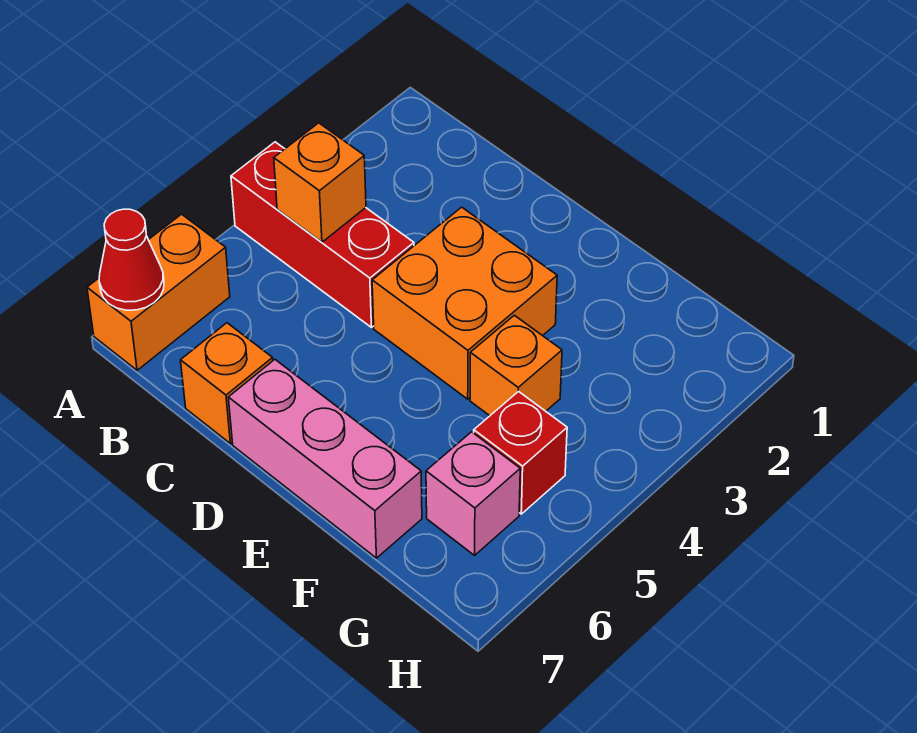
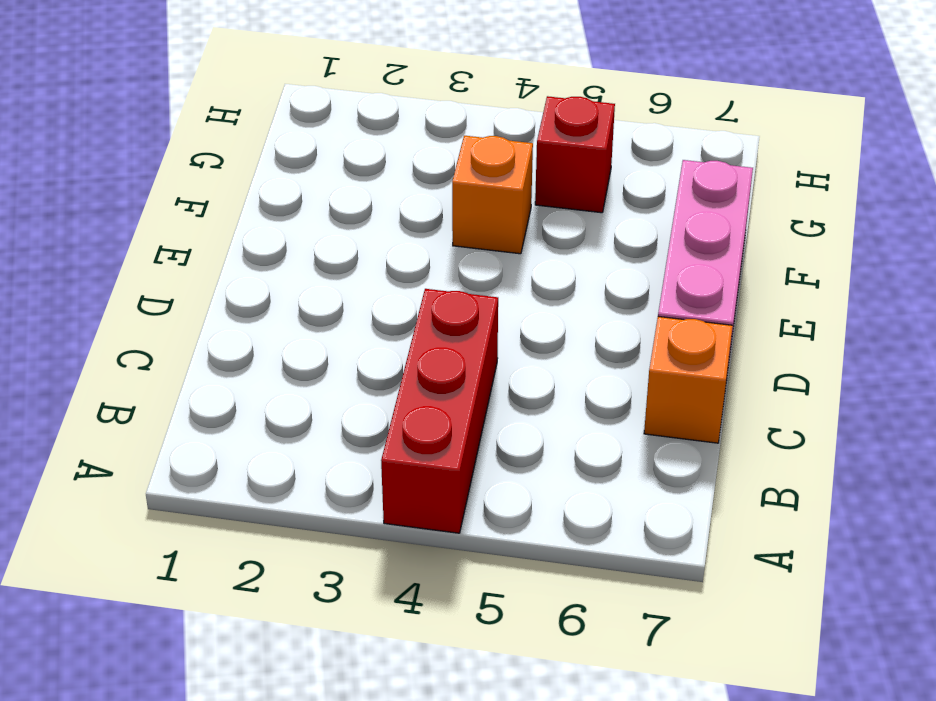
none -> orange 1x2 brick [87,214,230,370]
none -> orange 2x2 brick [372,207,557,399]

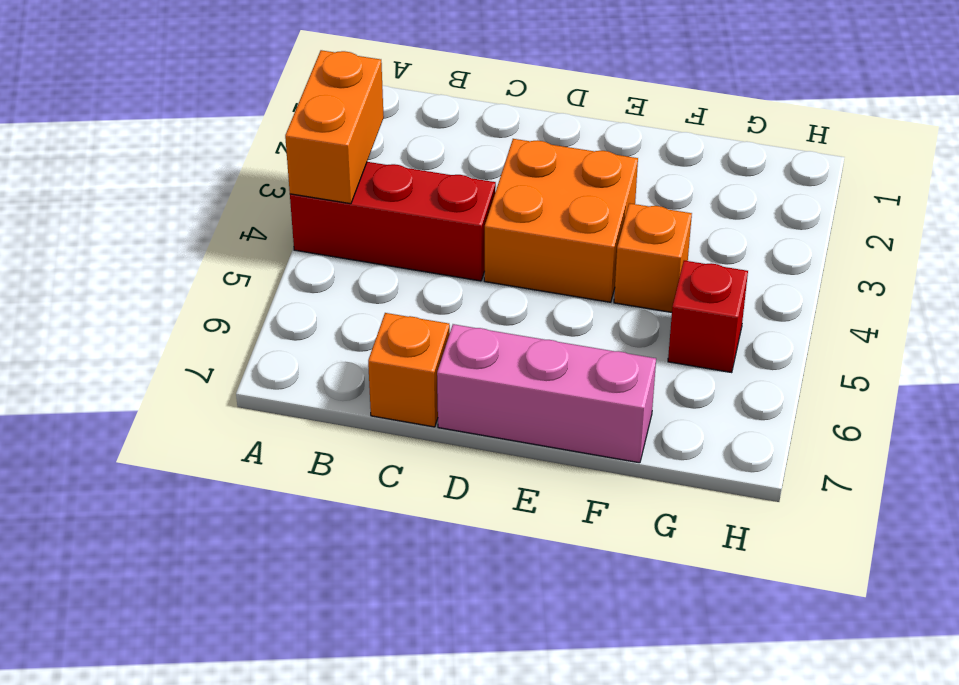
orange 1x2 brick [285,50,384,204] -> orange 1x2 brick moved to [87,214,230,370]
none -> pink 1x1 brick [426,432,520,555]
none -> red 1x1 cone [99,209,164,310]

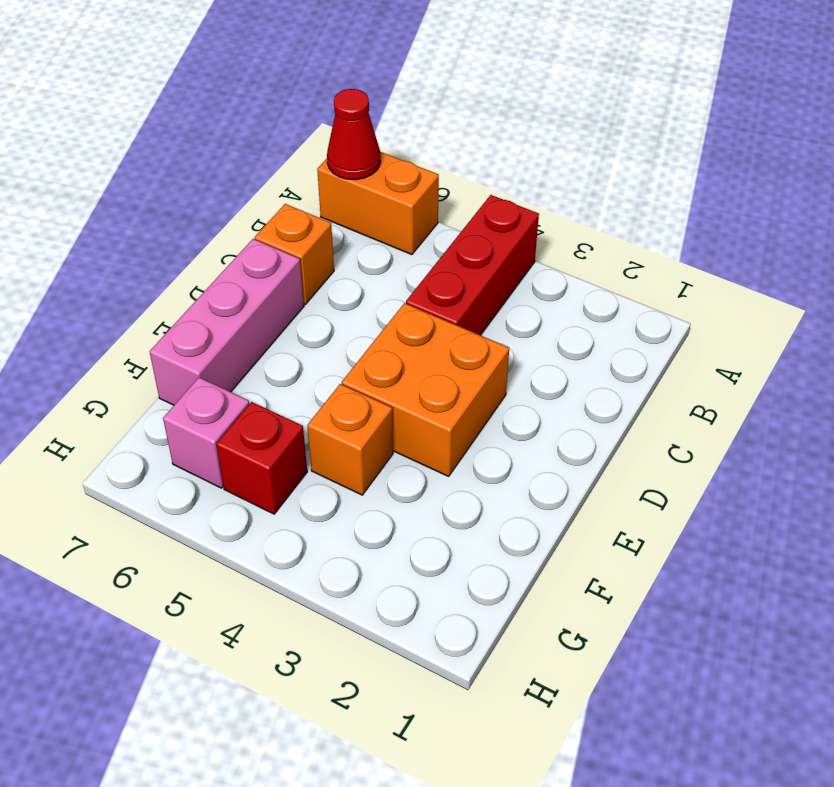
none -> orange 1x1 brick [274,123,366,242]

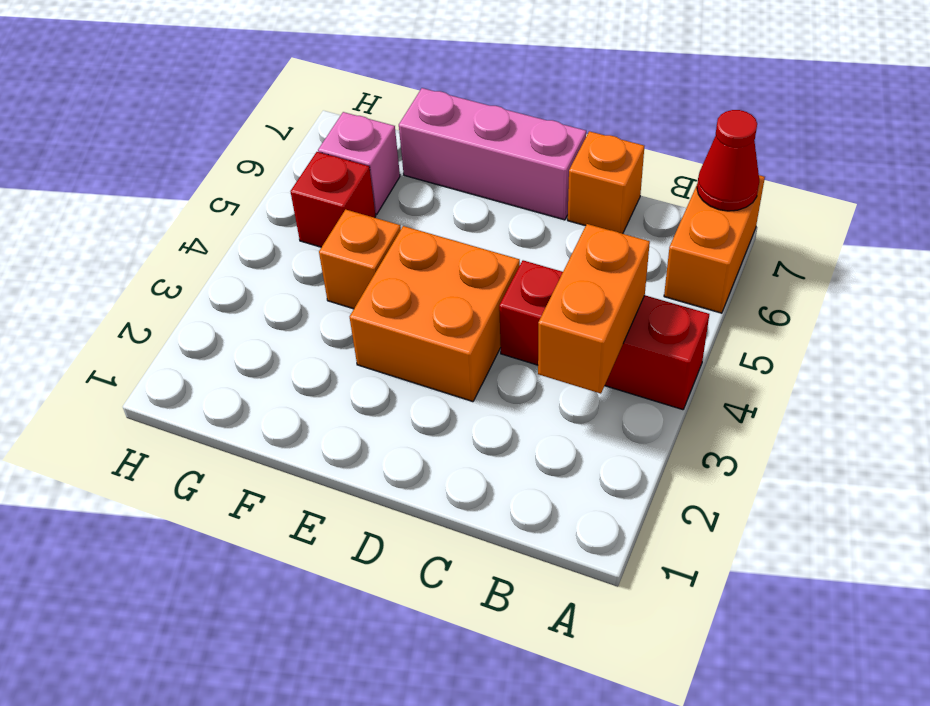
orange 1x2 brick [538,224,650,394] -> orange 1x1 brick [274,123,366,242]

